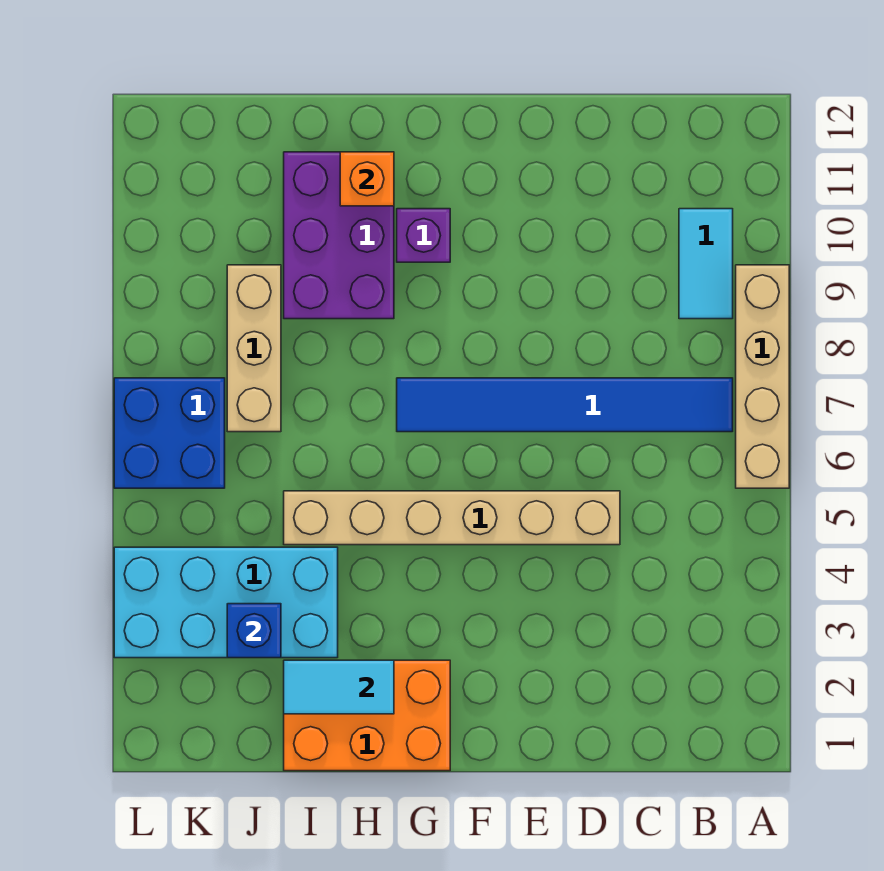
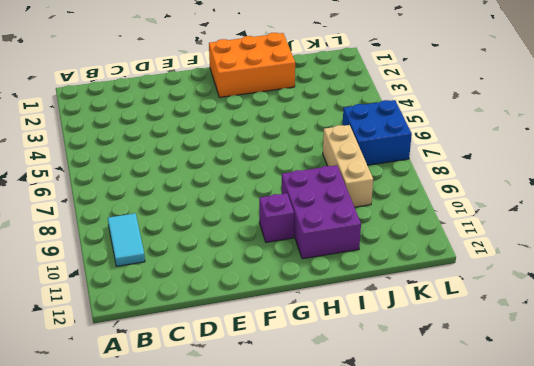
none -> tan 1x4 brick [736,265,789,488]
none -> blue 1x6 tile [397,378,733,432]
none -> tan 1x6 brick [284,491,620,545]

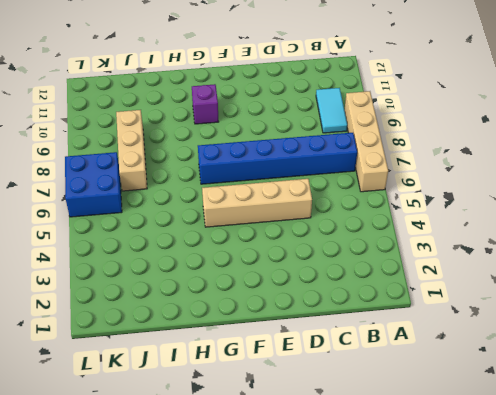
blue 1x6 brick [198,133,357,184] -> blue 1x6 tile [397,378,733,432]
tan 1x4 brick [202,179,312,227] -> tan 1x6 brick [284,491,620,545]
none -> orange 2x3 brick [284,660,450,771]
none -> purple 2x3 brick [284,152,394,319]
none -> cyan 2x4 brick [114,547,338,658]

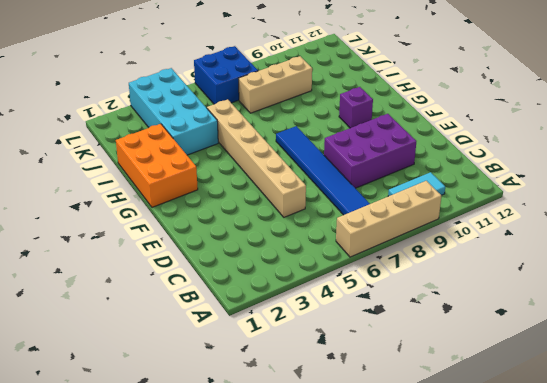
purple 2x3 brick [324,114,416,188] -> purple 2x3 brick moved to [284,152,394,319]
none -> cyan 1x2 tile [284,660,394,714]
none -> orange 1x1 brick [340,152,394,206]
none -> blue 1x1 brick [227,604,281,658]

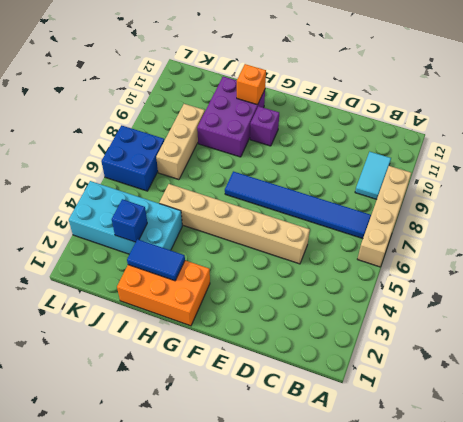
blue 1x2 tile [127,239,185,281] -> cyan 1x2 tile [284,660,394,714]

